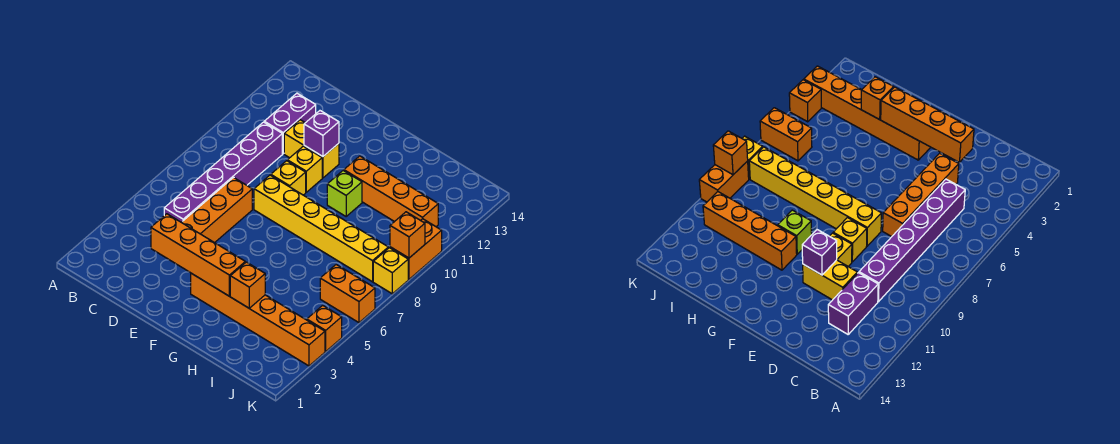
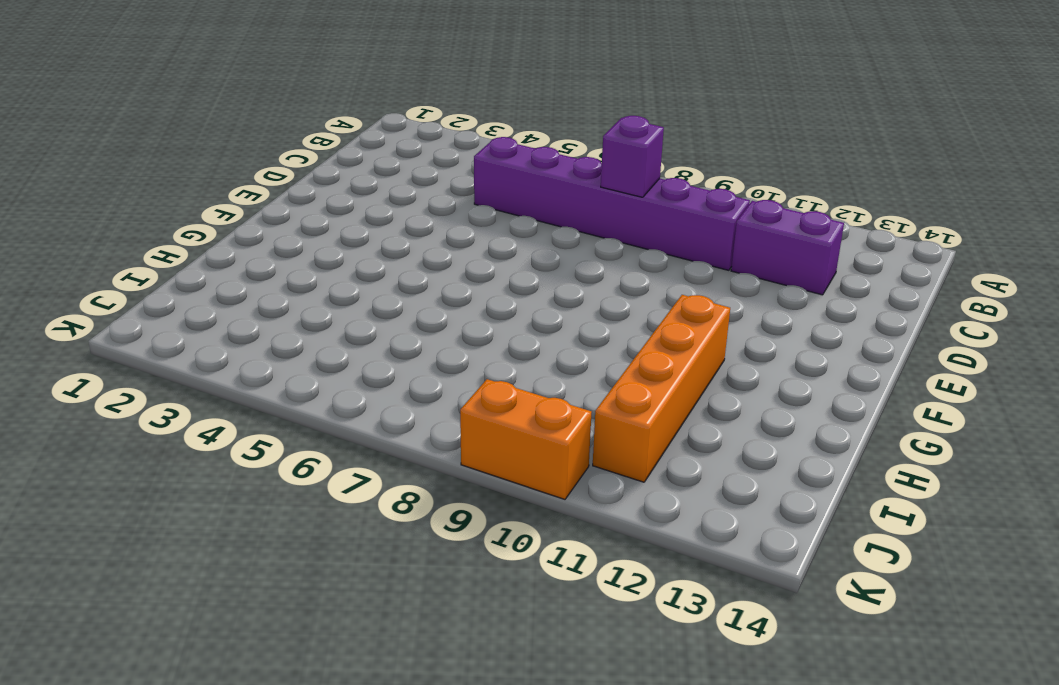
purple 1x1 brick [601,116,664,197] -> purple 1x1 brick moved to [304,111,339,157]
none -> orange 1x4 brick [182,178,252,243]
none -> yellow 1x2 brick [284,120,339,178]
none -> yellow 1x6 brick [254,175,388,282]

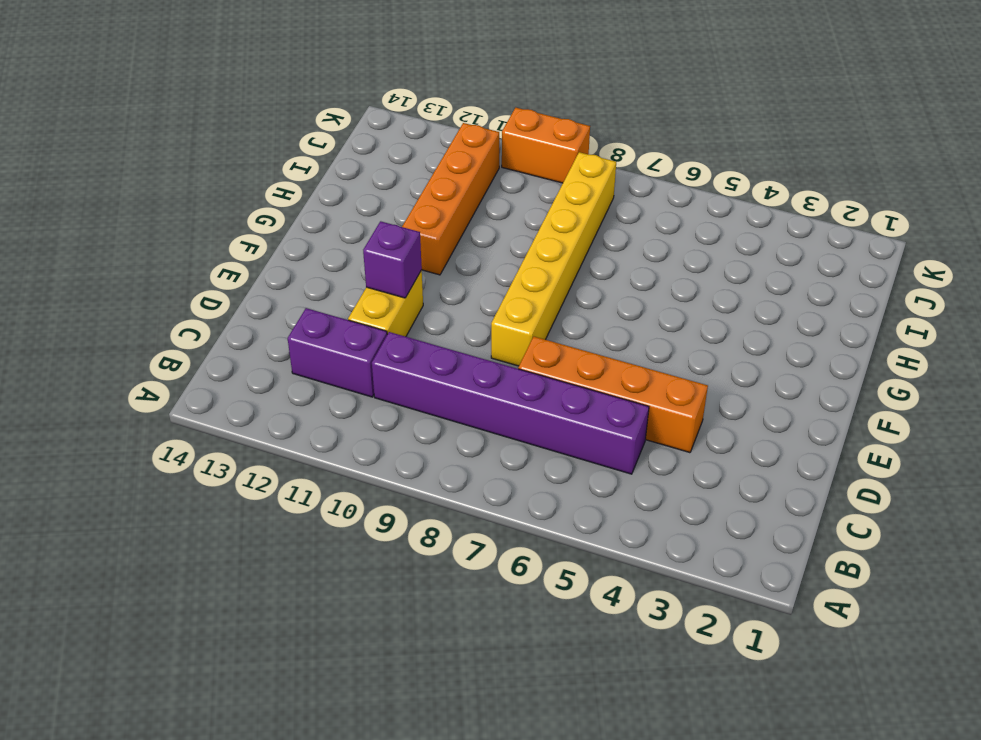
none -> yellow 1x1 brick [271,161,306,195]
none -> yellow 1x1 brick [287,146,322,192]
none -> orange 1x6 brick [191,273,325,366]

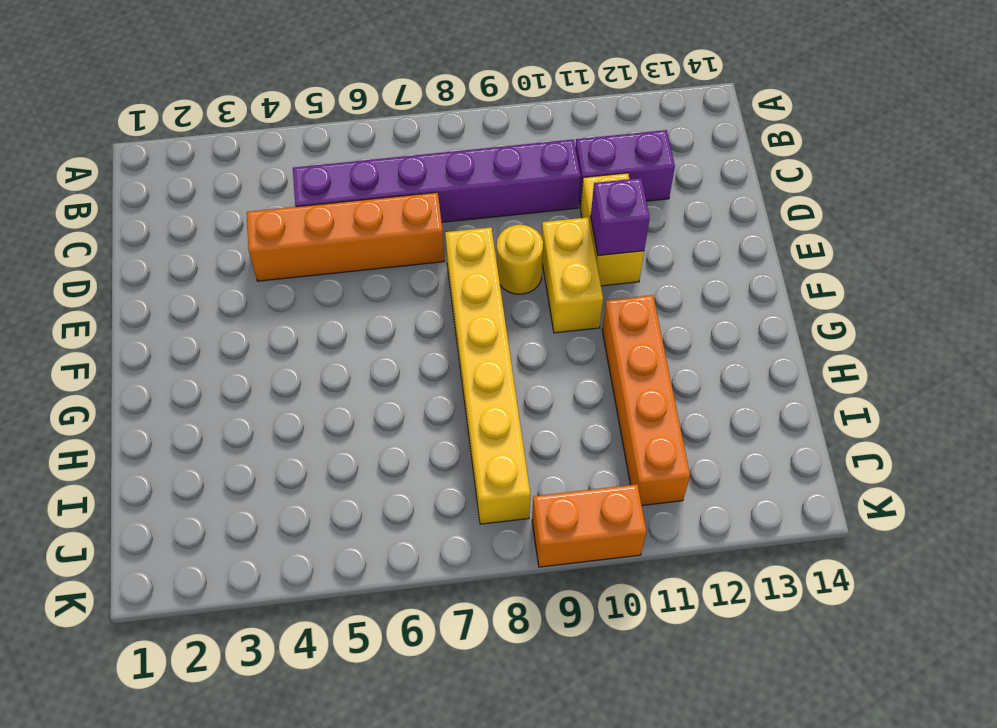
yellow 1x1 round brick [497,225,543,294] -> yellow 1x1 brick [271,161,306,195]
yellow 1x2 brick [542,217,603,333] -> yellow 1x1 brick [287,146,322,192]
none -> orange 1x6 brick [191,273,325,366]
none -> lime 1x1 brick [327,171,362,216]
none -> orange 1x2 brick [320,265,375,323]

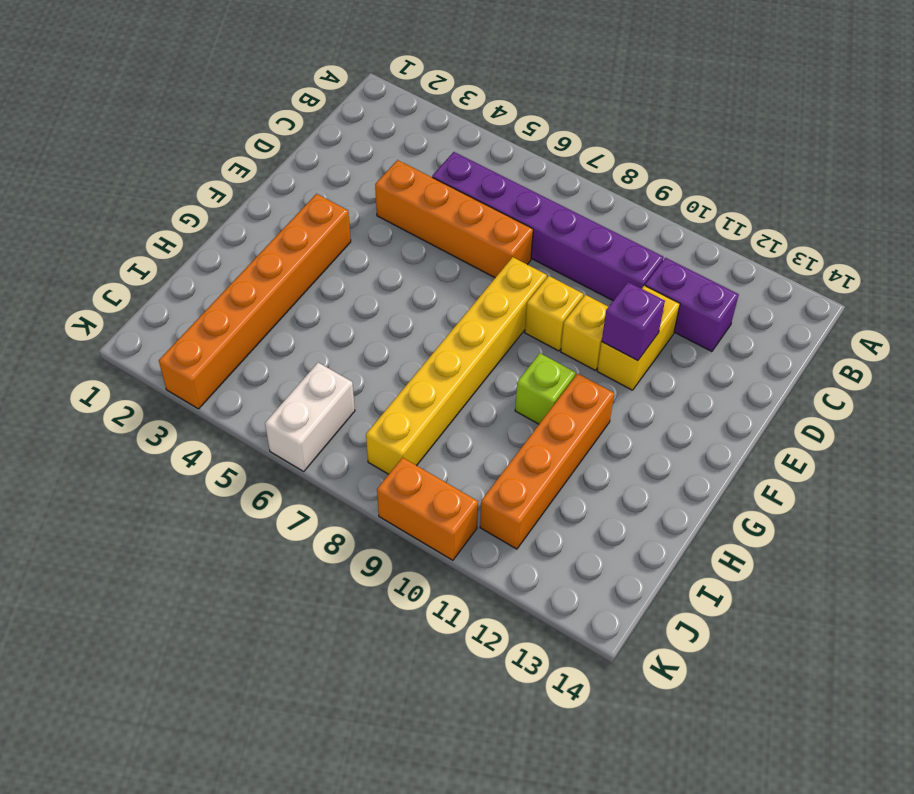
white 1x2 brick [265,363,355,471] -> orange 1x2 brick [320,265,375,323]
none -> orange 1x1 brick [307,305,342,351]
none -> yellow 1x1 brick [373,248,408,294]
none -> orange 1x4 brick [151,214,245,296]

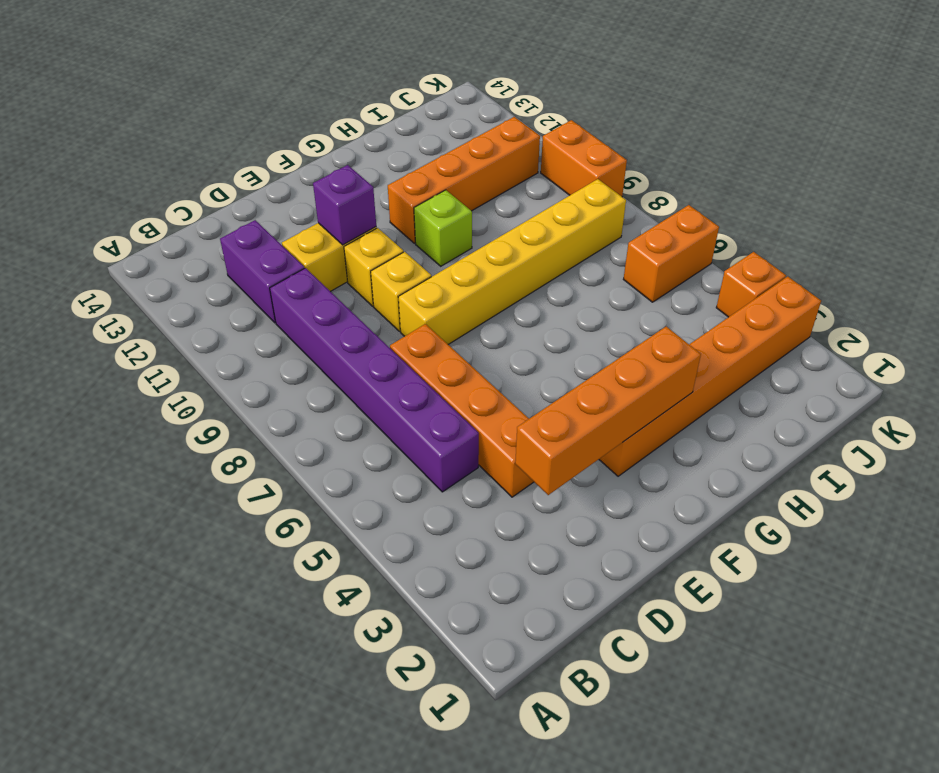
none -> yellow 1x1 brick [373,248,408,294]
none -> orange 1x1 brick [230,262,265,308]
none -> orange 1x1 brick [390,212,425,258]

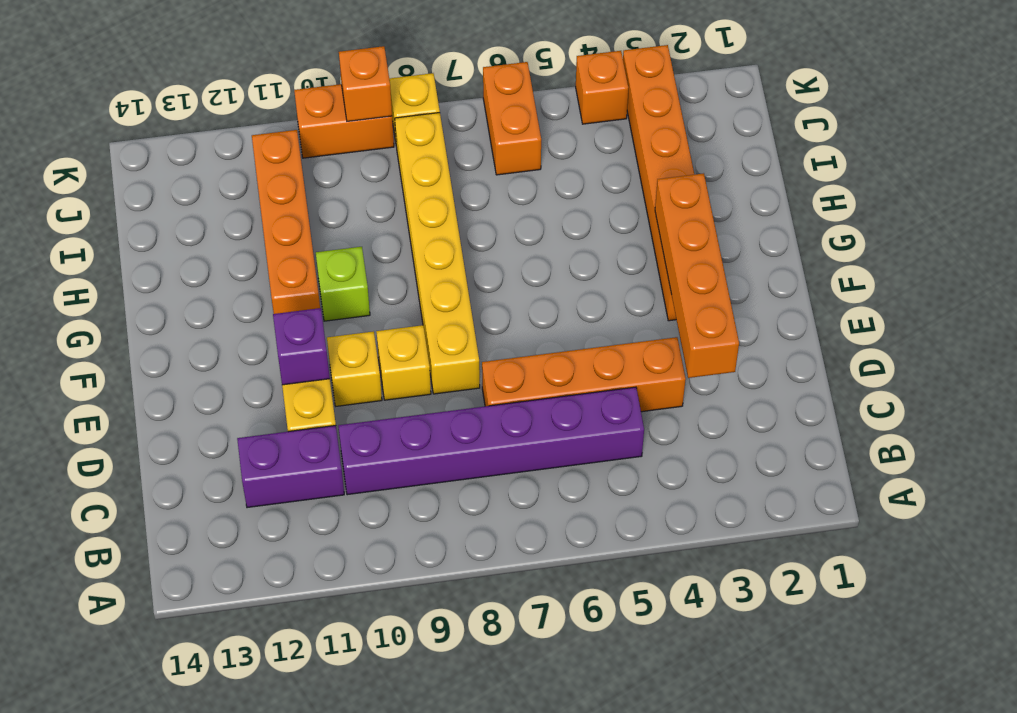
none -> orange 1x1 brick [230,262,265,308]

